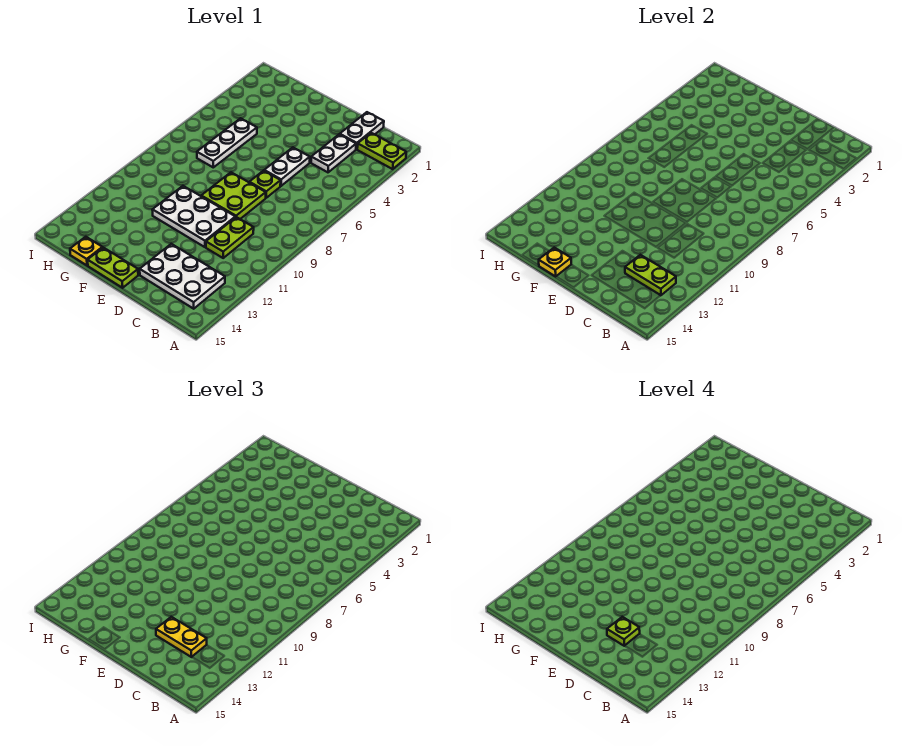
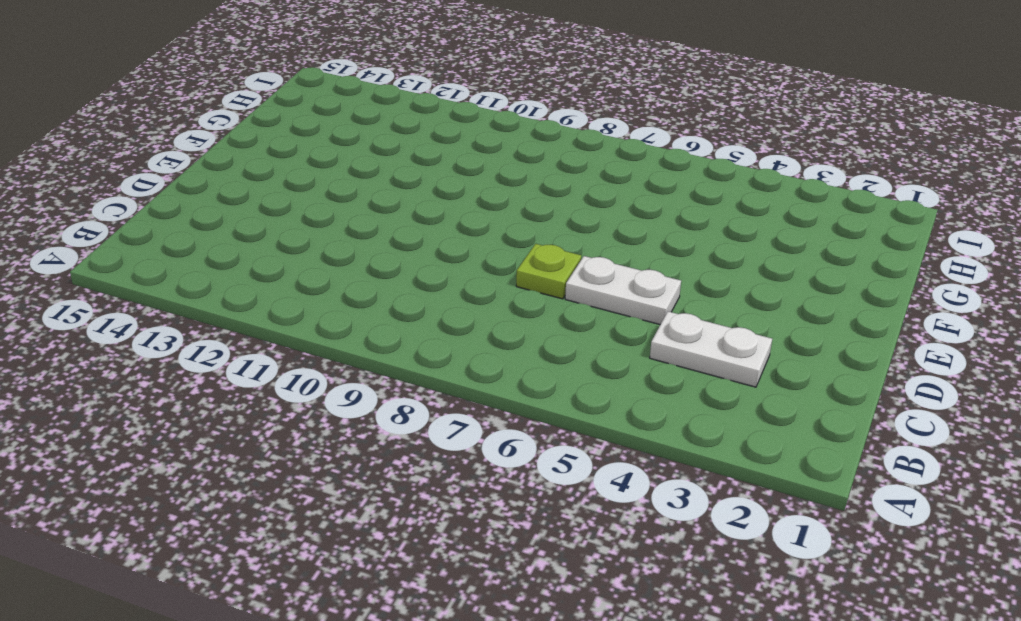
none -> lime 1x2 plate [357,133,406,169]
none -> white 2x3 plate [140,244,225,309]
none -> white 1x2 plate [340,112,384,149]

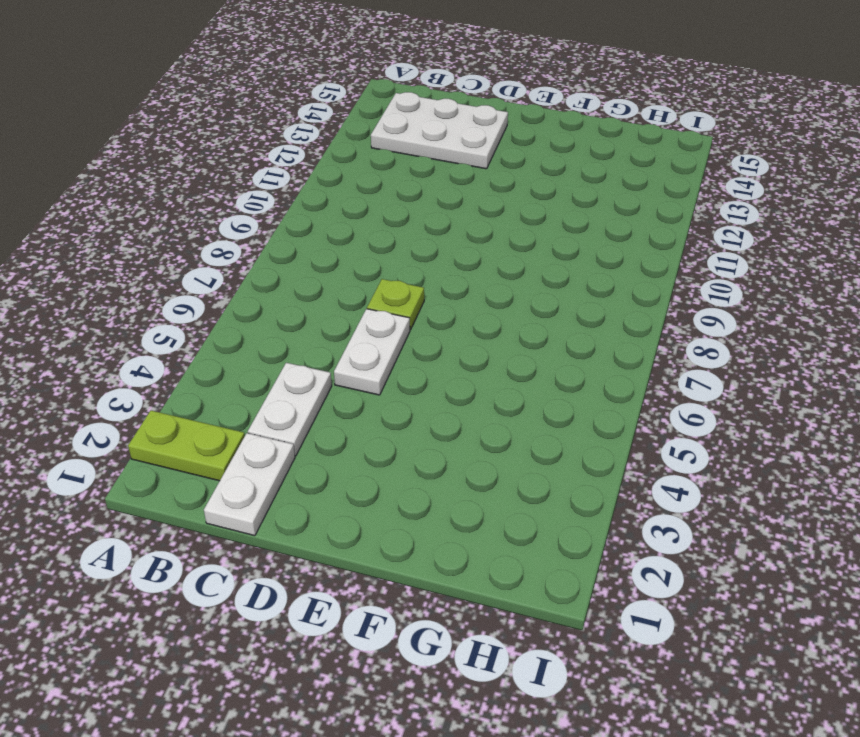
none -> lime 1x2 plate [206,217,254,258]
none -> lime 2x2 plate [201,172,266,219]
none -> white 2x3 plate [152,186,235,247]

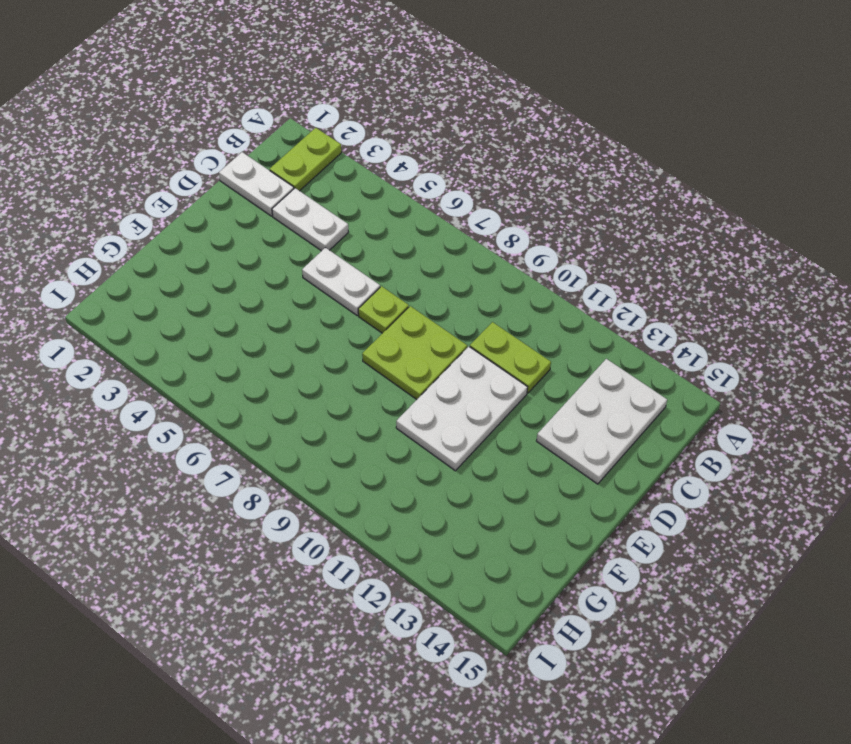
none -> lime 1x2 plate [88,248,138,288]
none -> white 1x3 plate [197,118,257,167]
none -> yellow 1x1 plate [70,237,102,265]

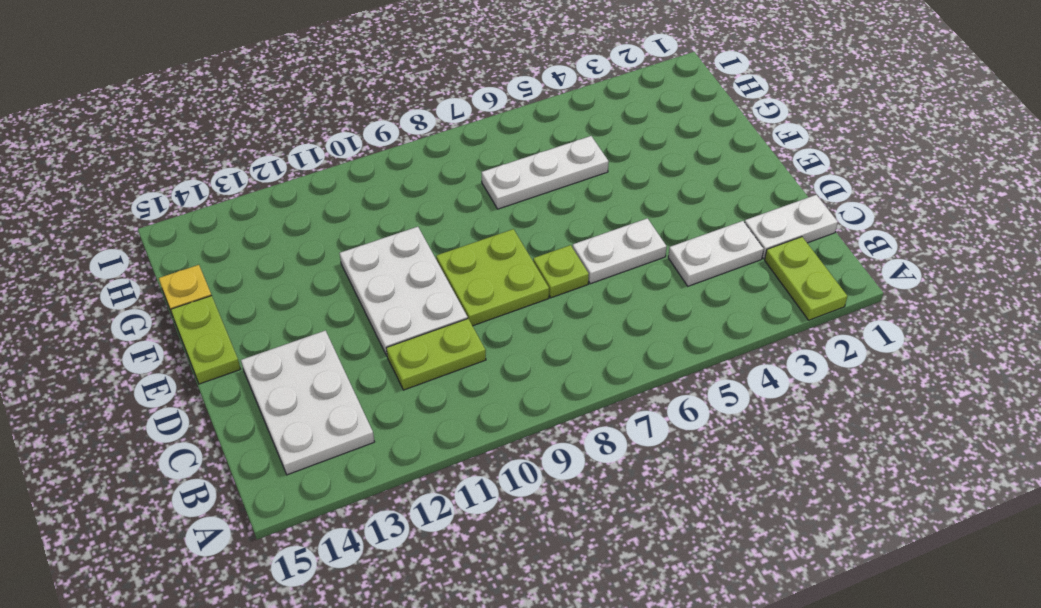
none -> lime 1x2 plate [625,255,676,296]
none -> yellow 1x1 plate [539,248,571,276]
none -> yellow 1x2 plate [156,617,207,657]

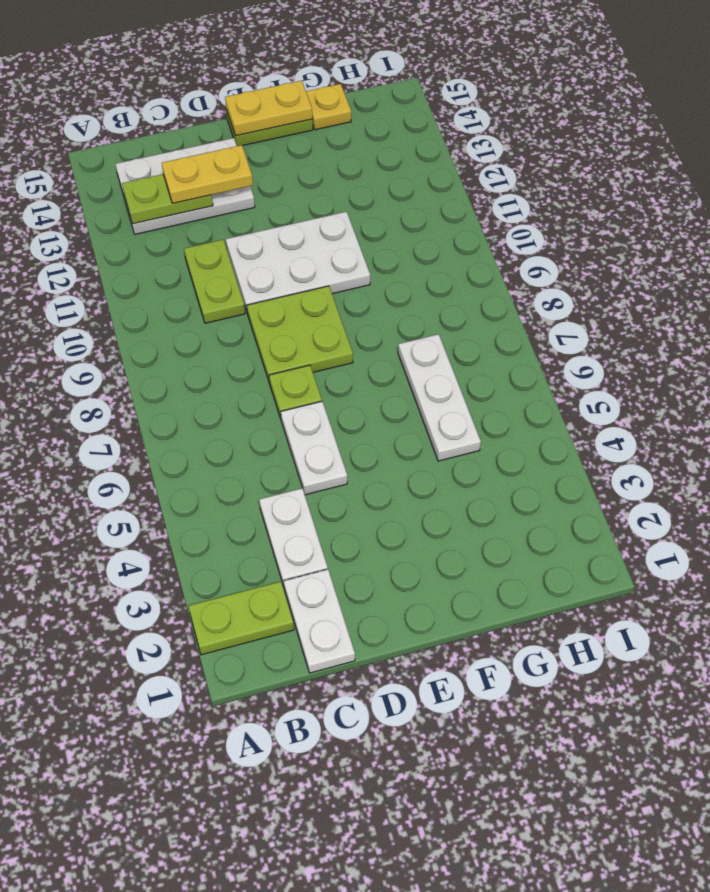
yellow 1x2 plate [225,81,312,136] -> yellow 1x1 plate [539,248,571,276]
none -> lime 1x1 plate [607,617,640,646]

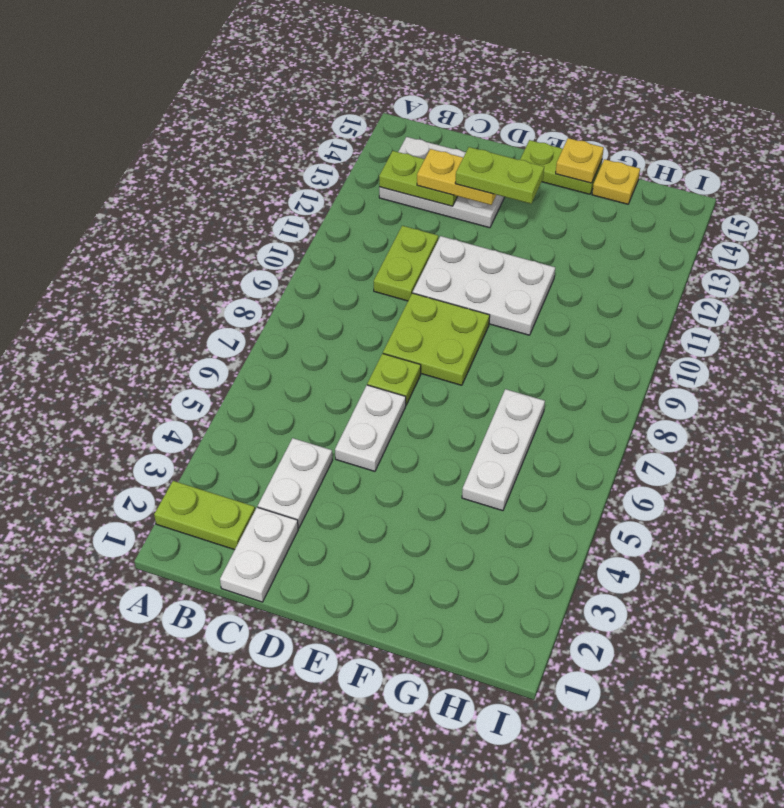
lime 1x2 plate [455,147,544,204] -> lime 1x1 plate [607,617,640,646]

